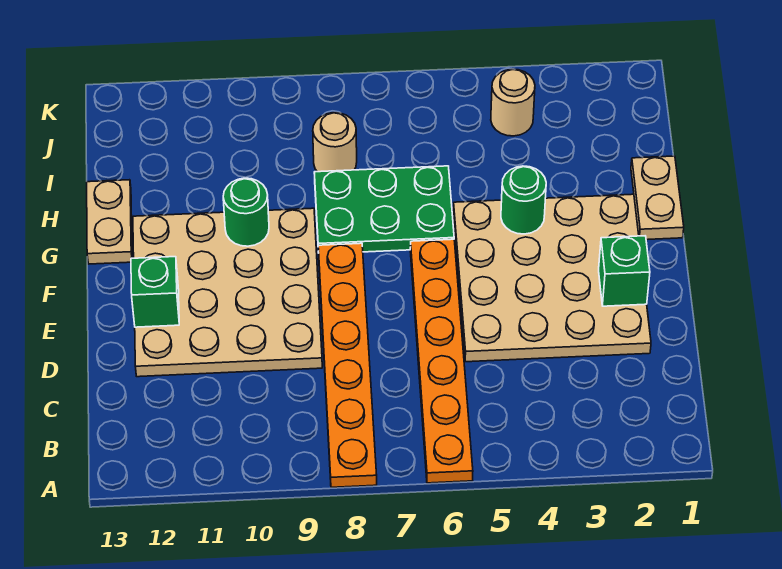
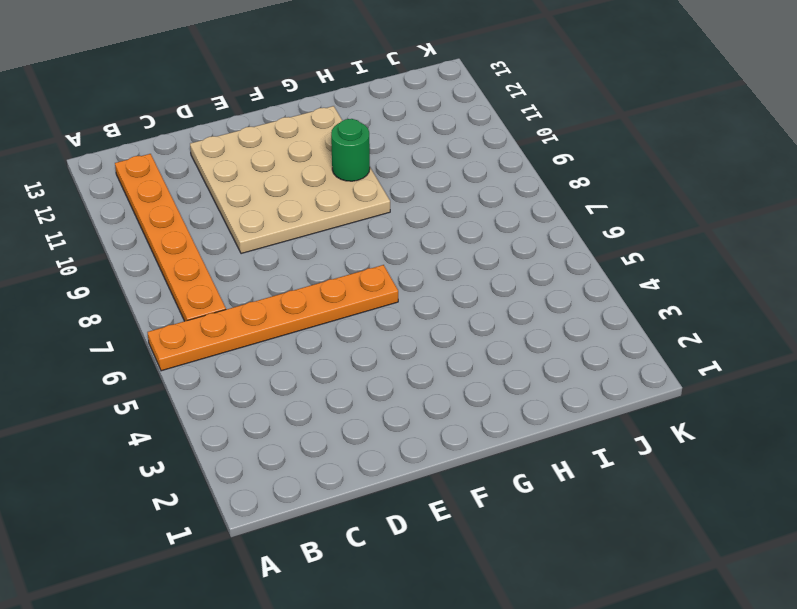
orange 1x6 plate [115,154,226,321] -> orange 1x6 plate turned to [318,243,377,487]
none -> tan 4x4 plate [453,194,651,362]
none -> tan 1x2 plate [631,156,684,240]
none -> green 2x3 plate [314,166,454,252]

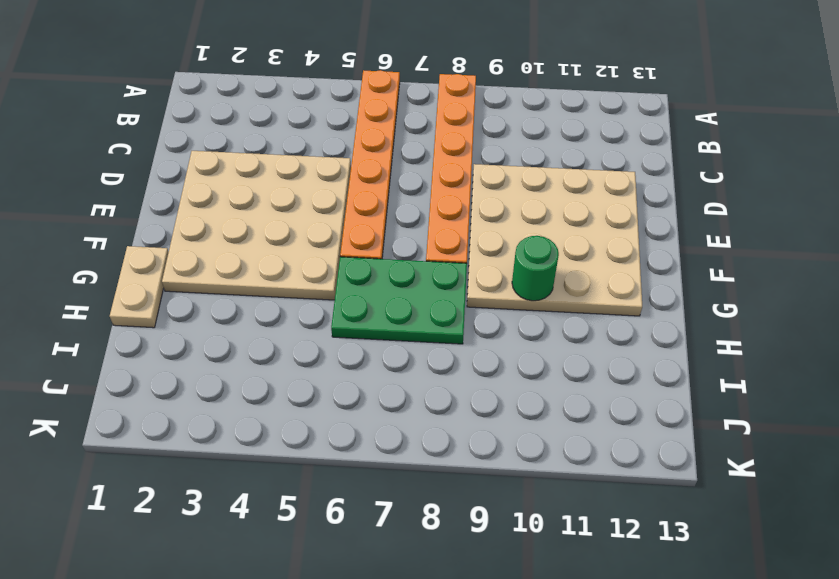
none -> tan 1x2 plate [87,180,132,264]
none -> tan 1x1 round brick [313,113,357,172]
none -> tan 1x1 round brick [491,69,535,136]

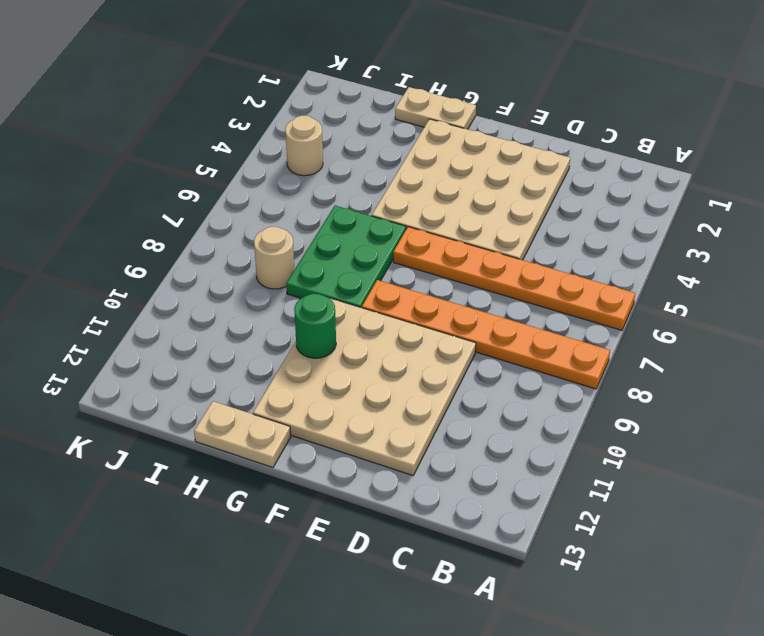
none -> green 1x1 brick [599,236,650,306]
none -> green 1x1 brick [131,257,179,327]
none -> green 1x1 round brick [501,166,546,234]

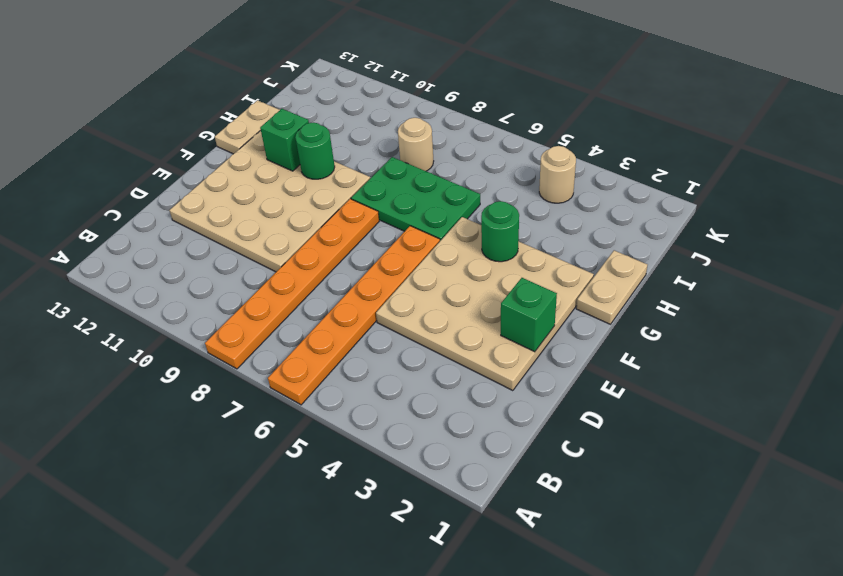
green 1x1 brick [260,109,309,171] -> green 1x1 brick moved to [131,257,179,327]

